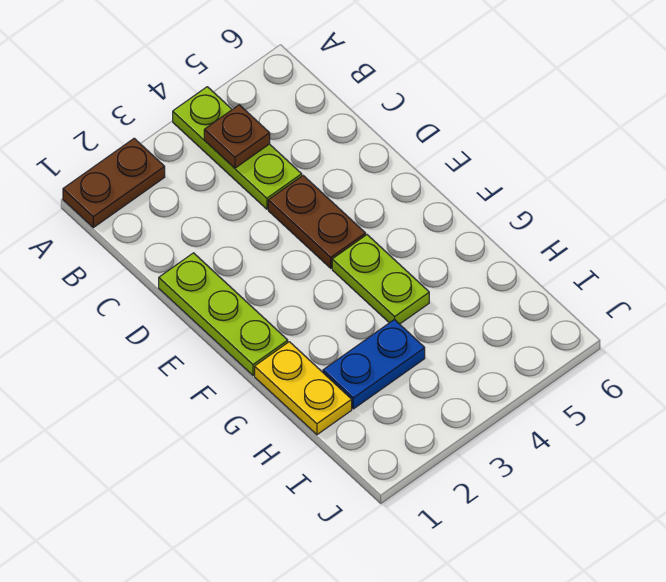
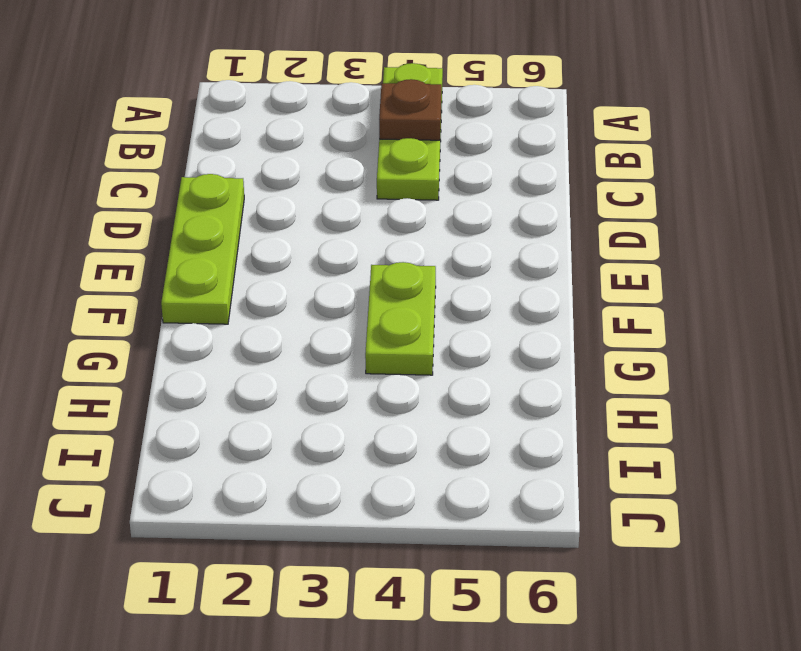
none -> brown 1x2 plate [63,138,165,228]
none -> brown 1x2 plate [268,176,366,268]

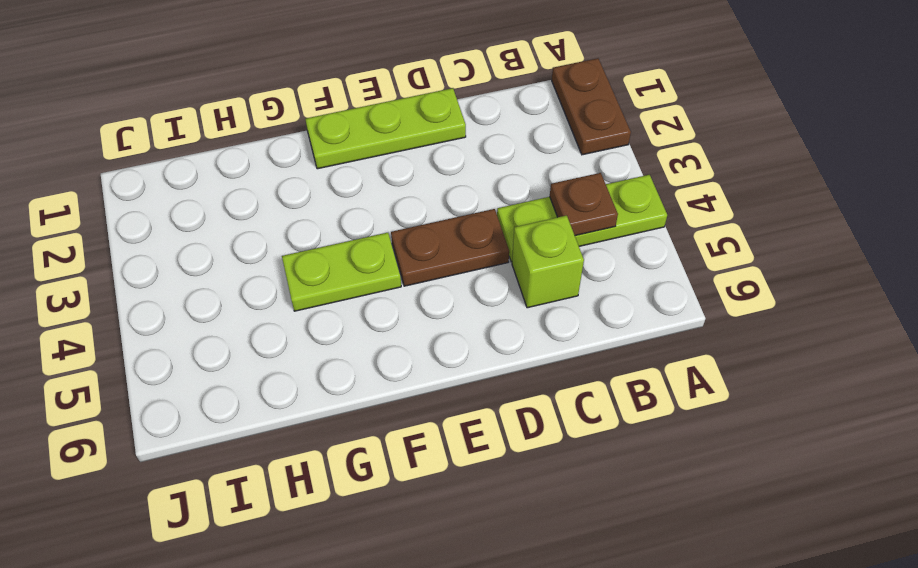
lime 1x1 brick [512,215,584,308] -> none
none -> yellow 1x2 plate [255,342,352,435]
none -> blue 1x2 plate [323,319,425,409]

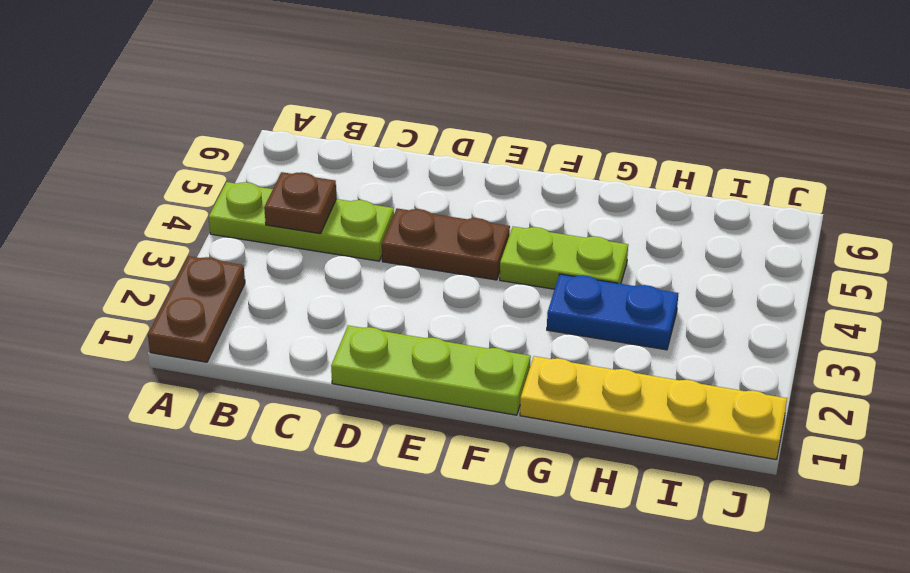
yellow 1x4 plate [520,356,787,460] -> yellow 1x2 plate [255,342,352,435]
blue 1x2 plate [547,274,678,350] -> blue 1x2 plate turned to [323,319,425,409]

